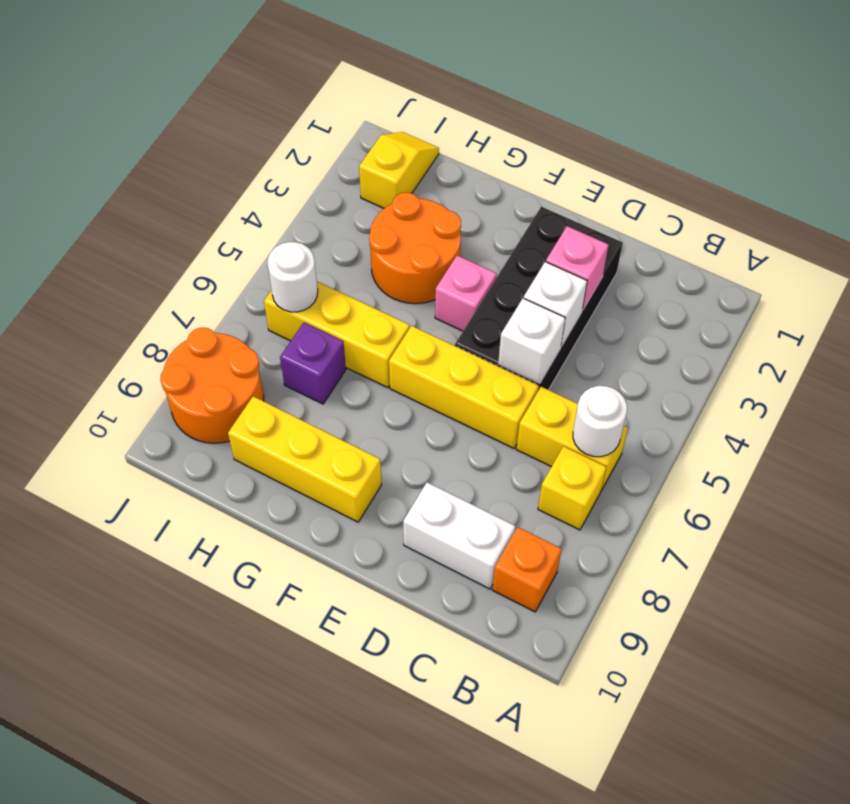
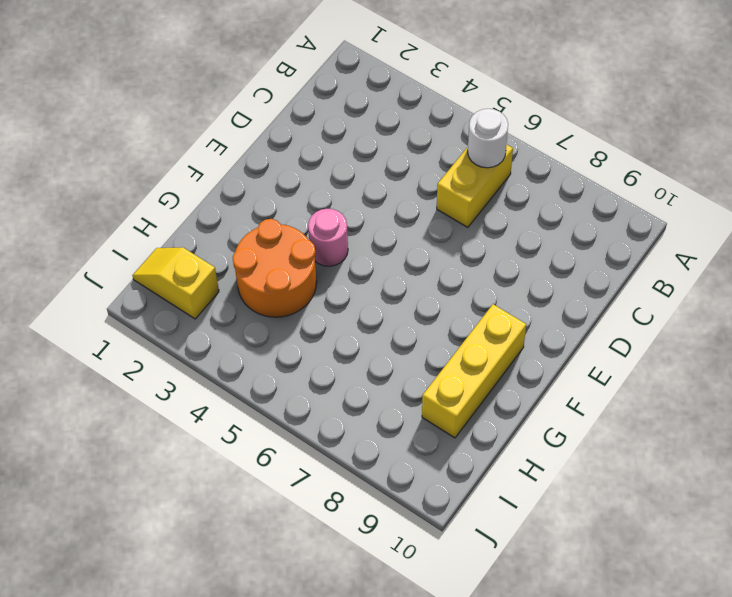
pink 1x1 round brick [308,209,348,266] -> pink 1x1 brick [435,256,497,331]
none -> yellow 1x1 brick [538,446,606,530]
none -> orange 1x1 brick [492,527,562,612]
none -> white 1x2 brick [403,482,515,589]

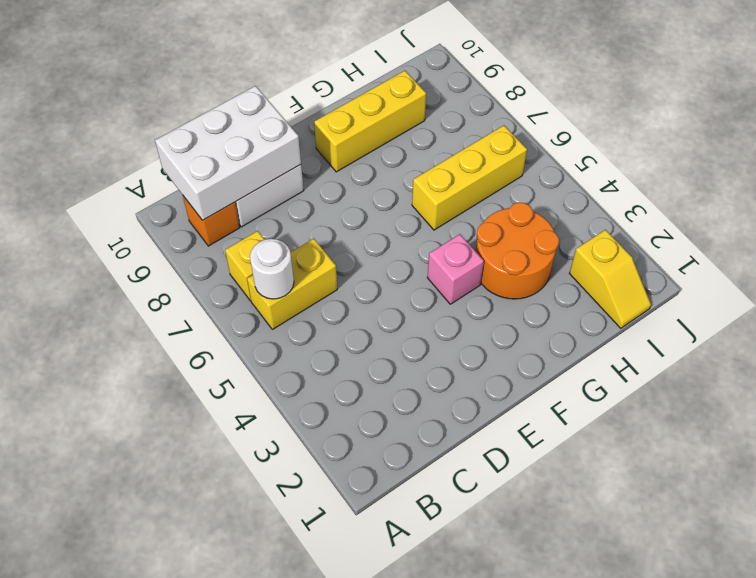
white 2x3 brick [155,86,301,220] -> none
none -> black 2x4 brick [455,207,623,391]
none -> yellow 1x3 brick [389,326,539,448]
none -> purple 1x1 brick [280,322,346,404]

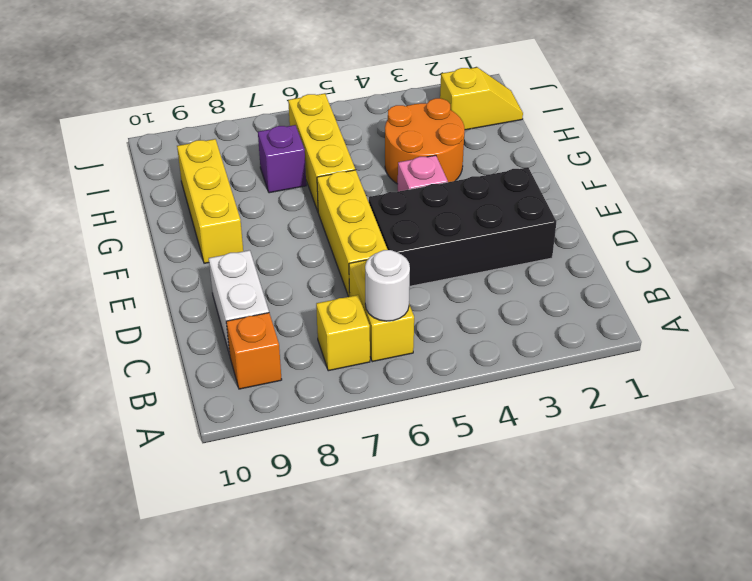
none -> orange 2x2 round brick [160,328,264,443]
none -> pink 1x1 brick [546,226,609,310]
none -> white 1x1 brick [524,262,587,346]

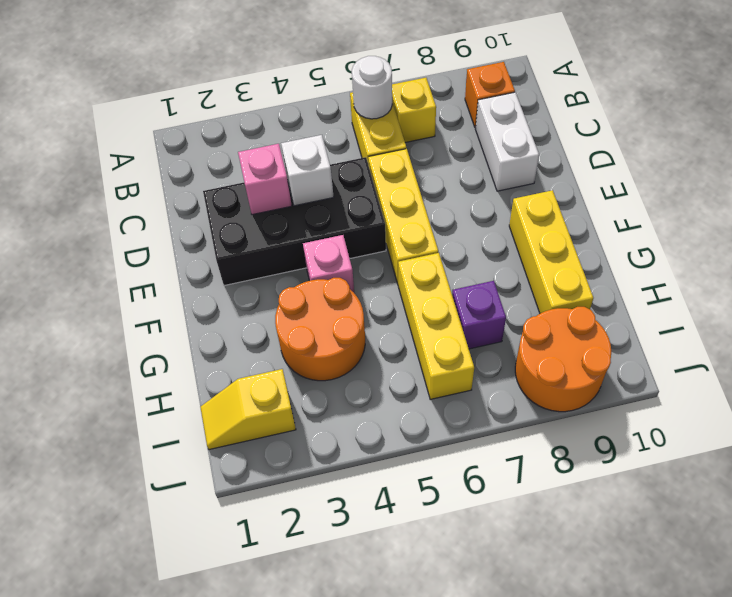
none -> white 1x1 brick [498,298,565,383]
none -> white 1x1 round brick [268,242,318,312]

